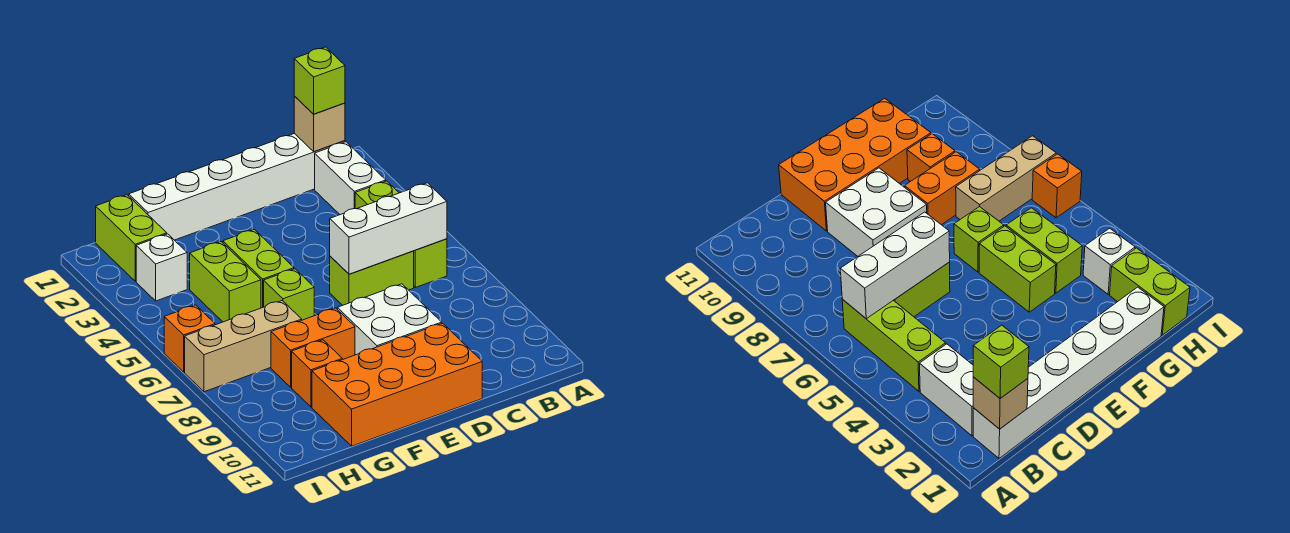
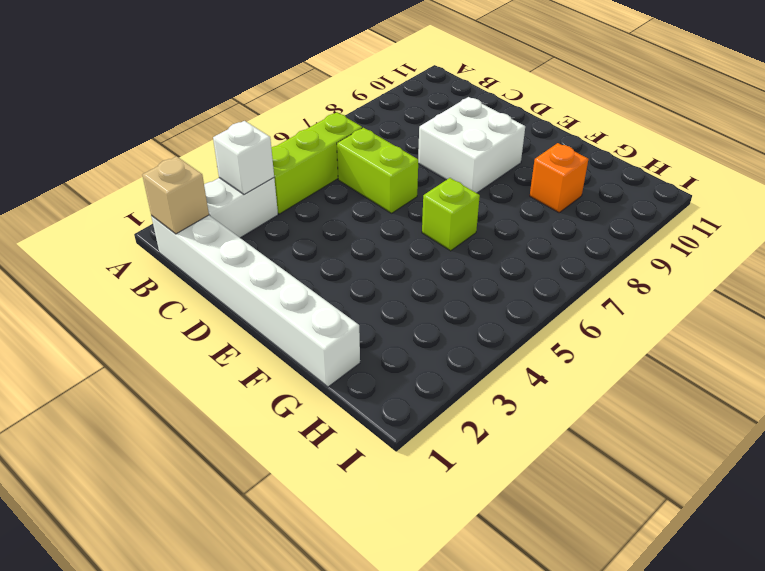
white 1x1 brick [213,121,274,195] -> white 1x1 brick moved to [136,234,187,301]
none -> orange 2x4 brick [312,323,482,446]
none -> lime 1x2 brick [223,229,294,308]
none -> orange 1x2 brick [271,308,355,387]

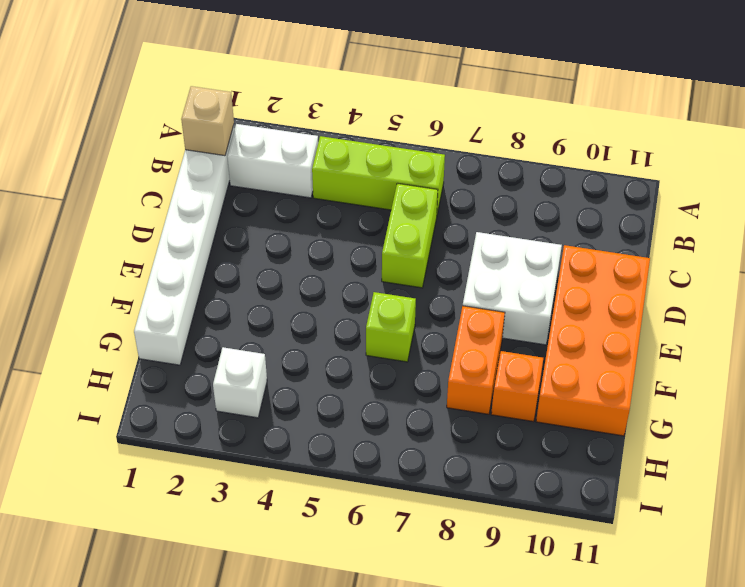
none -> lime 1x2 brick [223,229,294,308]
none -> lime 1x2 brick [190,242,261,322]
none -> tan 1x3 brick [185,301,302,392]

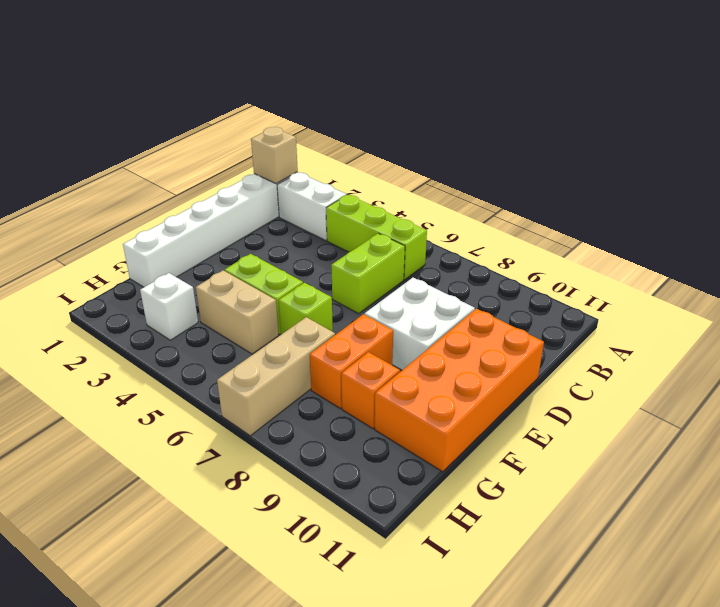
tan 1x2 brick [196,271,279,354] -> lime 1x2 brick [190,242,261,322]
none -> lime 1x2 brick [96,195,167,281]
none -> orange 1x1 brick [164,305,215,372]
none -> white 1x3 brick [330,183,447,274]

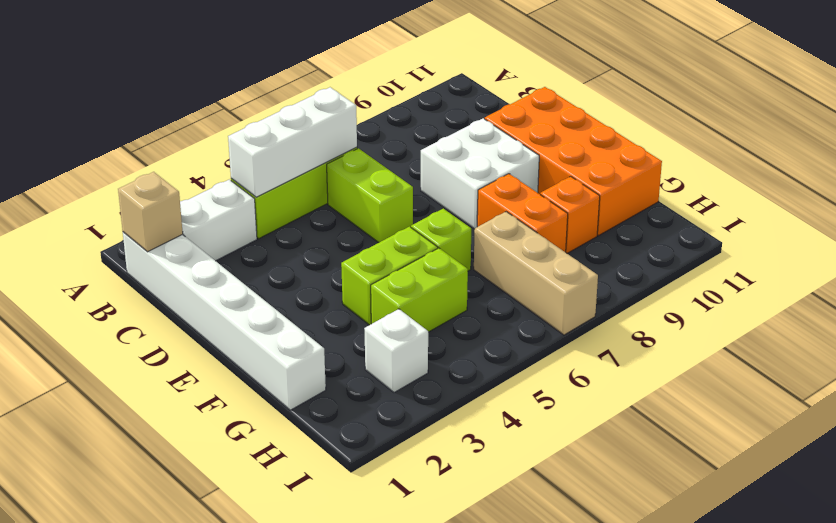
white 1x3 brick [228,87,357,197] -> white 1x3 brick turned to [330,183,447,274]
none -> lime 1x2 brick [96,195,167,281]
none -> orange 1x1 brick [164,305,215,372]
none -> lime 1x1 brick [294,47,345,114]

